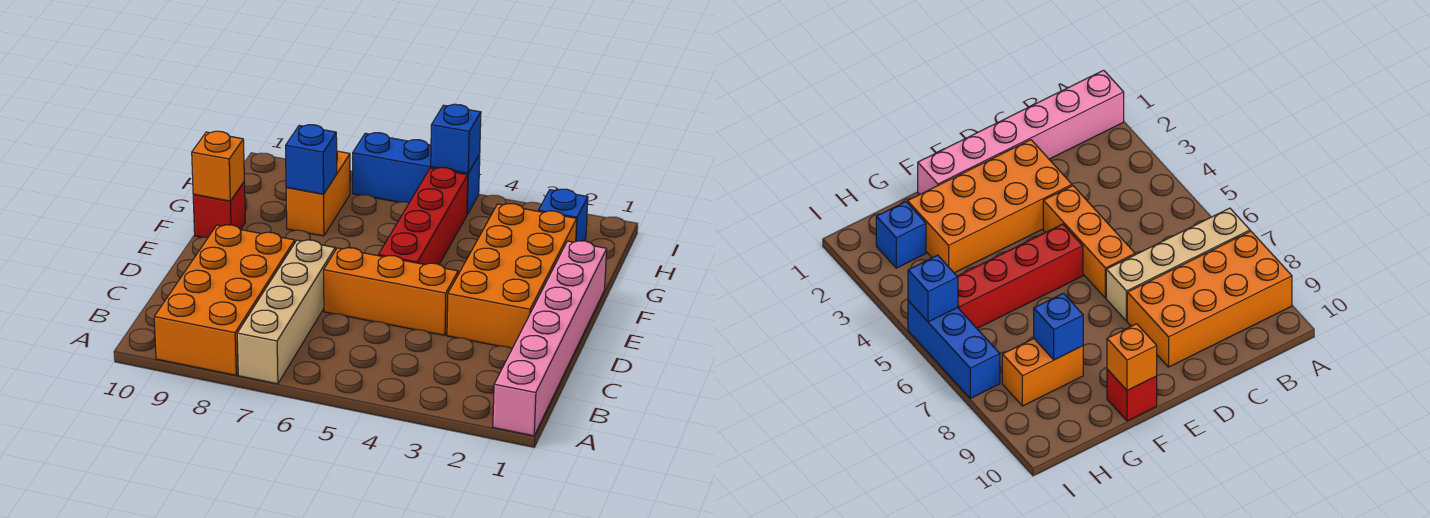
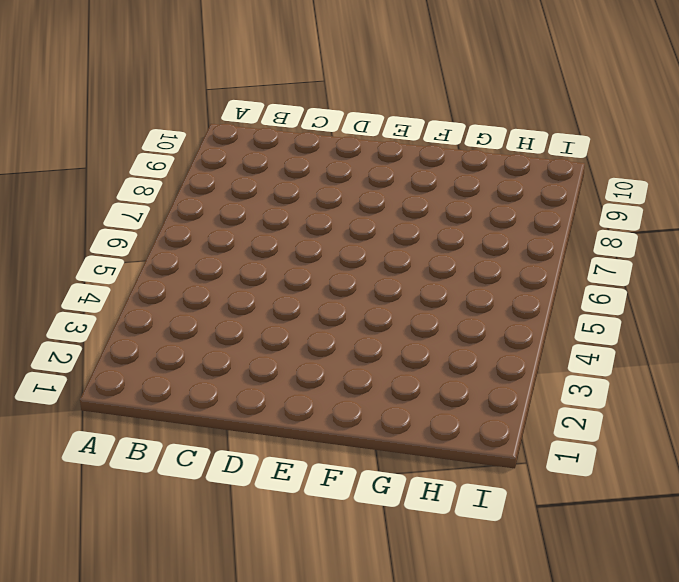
none -> pink 1x6 brick [493,241,607,436]
none -> tan 1x4 brick [237,240,335,384]
none -> orange 2x4 brick [154,225,295,375]

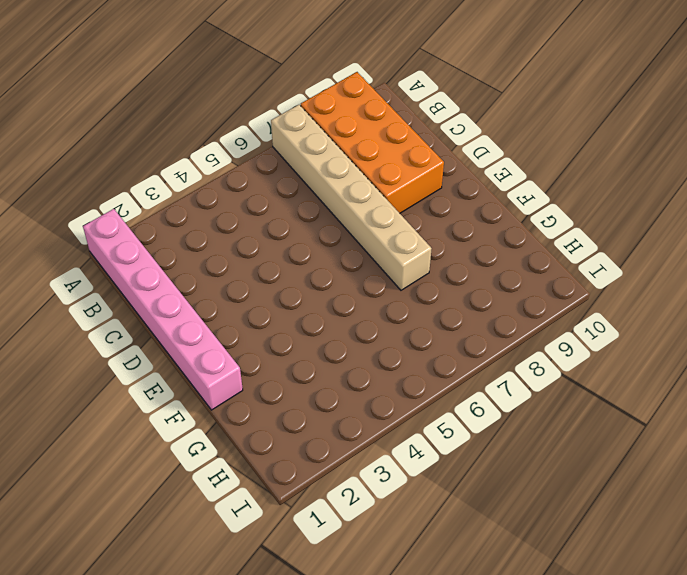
tan 1x6 brick [271,105,432,290] -> tan 1x4 brick [237,240,335,384]
none -> orange 2x4 brick [447,204,577,348]
none -> orange 1x3 brick [324,248,458,335]
none -> red 1x4 brick [378,167,468,265]

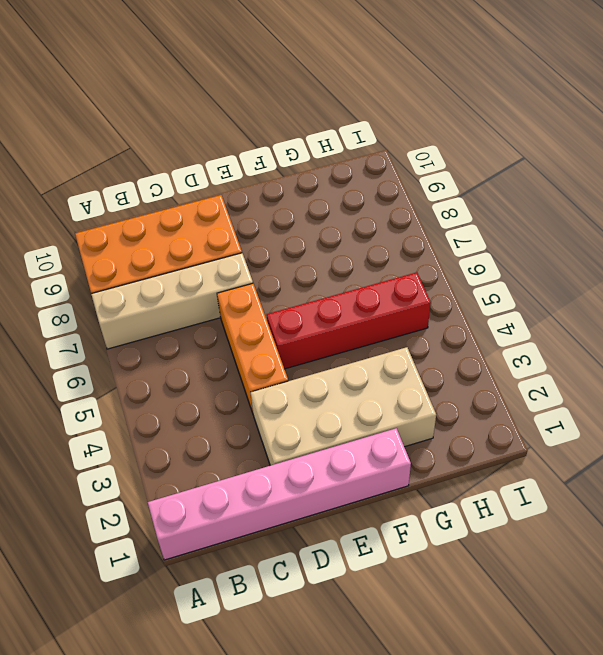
tan 2x4 brick [250,347,436,466] -> orange 2x4 brick [447,204,577,348]
none -> red 1x1 brick [193,182,245,238]
none -> orange 1x2 brick [286,151,350,236]
none -> blue 1x1 brick [539,189,588,241]

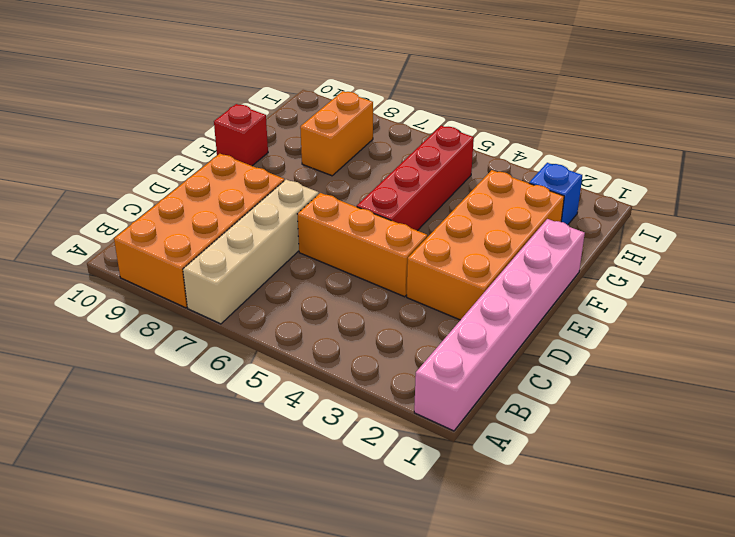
none -> blue 1x3 brick [353,133,480,214]
none -> orange 1x1 brick [192,131,244,201]
none -> blue 1x1 brick [286,125,337,194]

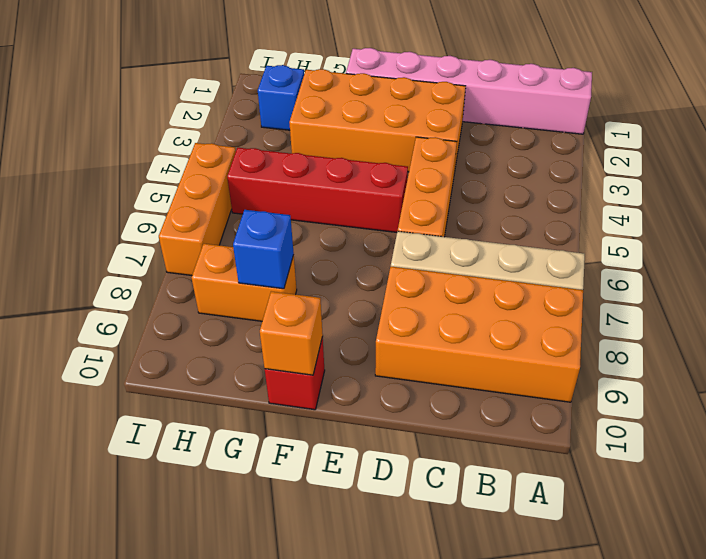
orange 1x3 brick [159,143,236,275] -> blue 1x3 brick [353,133,480,214]
none -> blue 1x1 brick [431,104,481,173]

